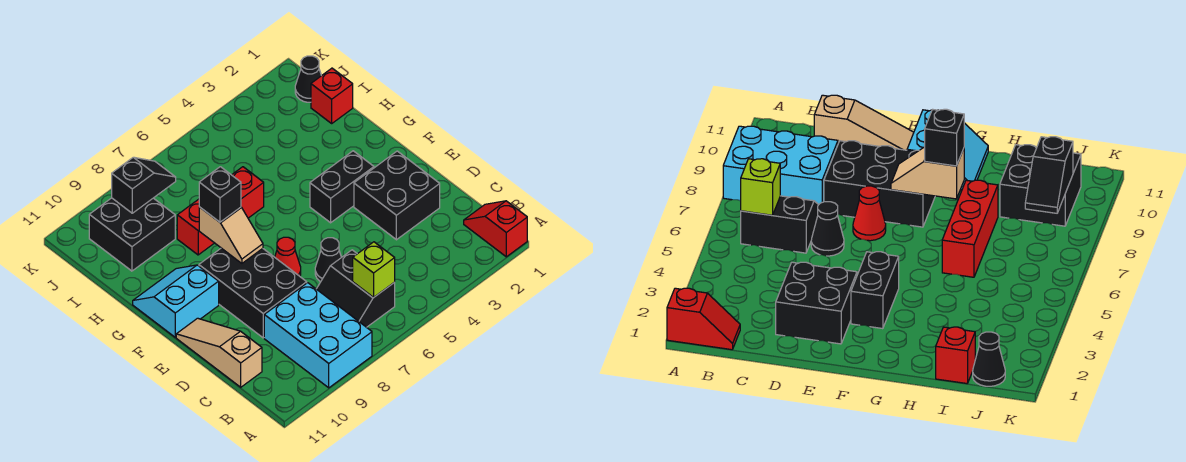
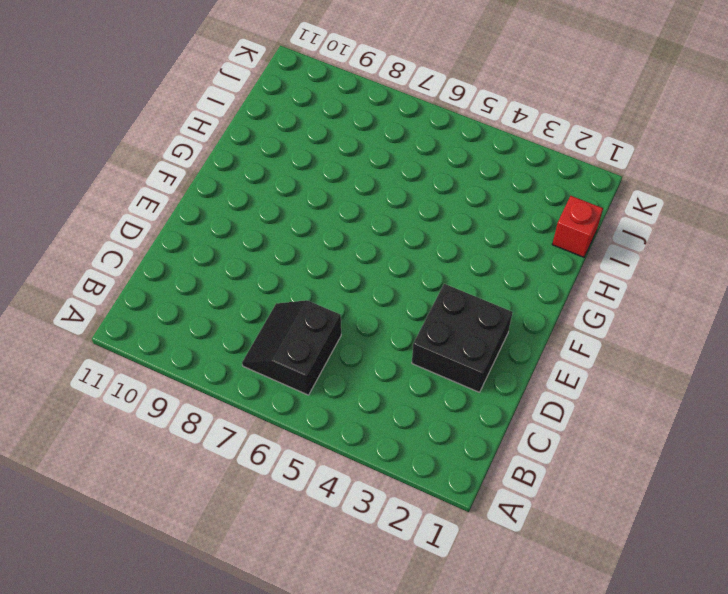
none -> red 1x2 slope [464,201,527,257]
none -> cyan 2x3 brick [264,283,372,388]
none -> tan 1x3 slope [176,318,262,387]

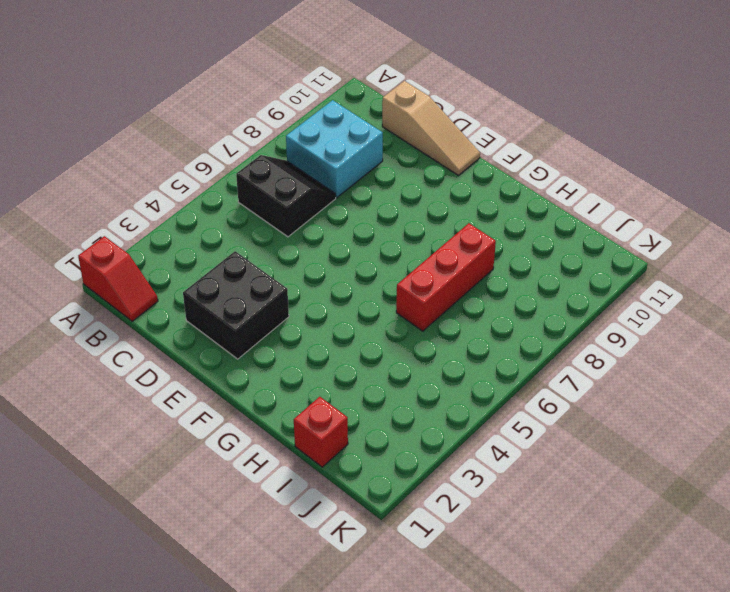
cyan 2x2 brick [286,100,383,198] -> cyan 2x3 brick [264,283,372,388]
none -> black 1x1 cone [315,238,341,282]
none -> black 2x3 brick [199,248,307,338]
none -> red 1x1 cone [275,237,301,276]

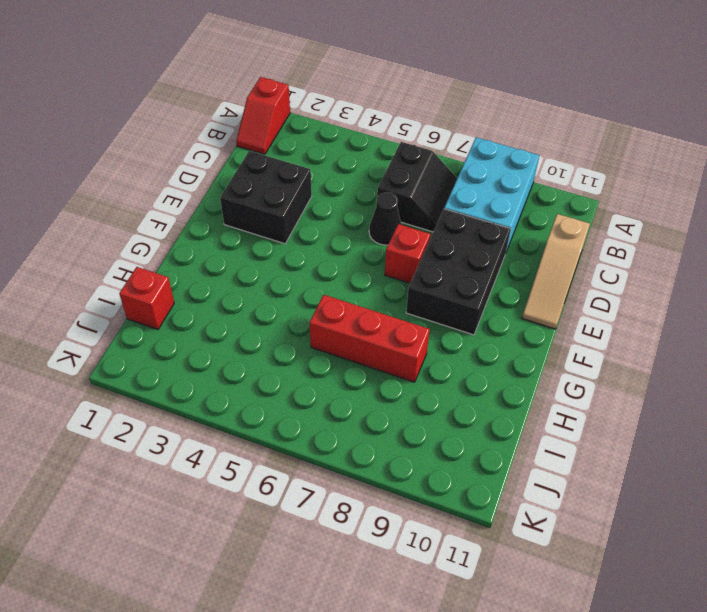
red 1x1 brick [385,224,431,283] -> red 1x1 cone [275,237,301,276]
none -> black 1x2 brick [310,151,374,223]
none -> cyan 2x2 slope [133,265,219,337]
none -> black 2x2 brick [89,198,175,271]

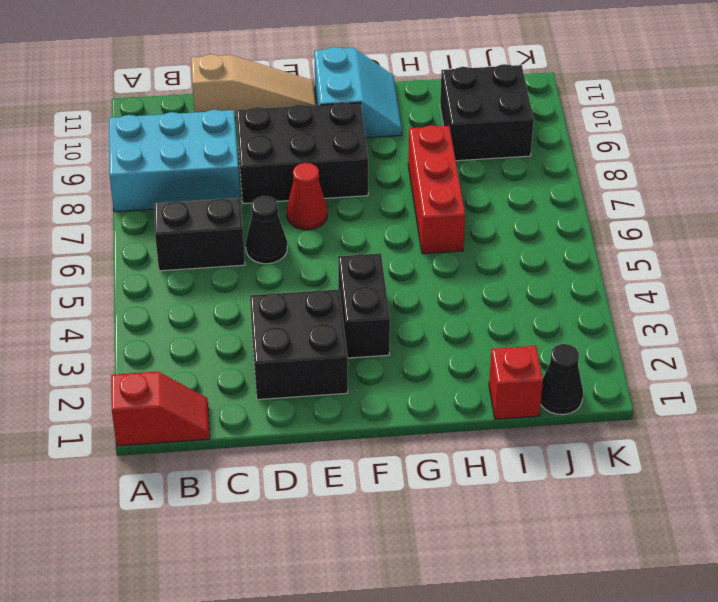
none -> lime 1x1 brick [353,242,395,297]
none -> tan 1x2 slope [199,207,263,263]
none -> black 1x2 slope [112,157,176,213]

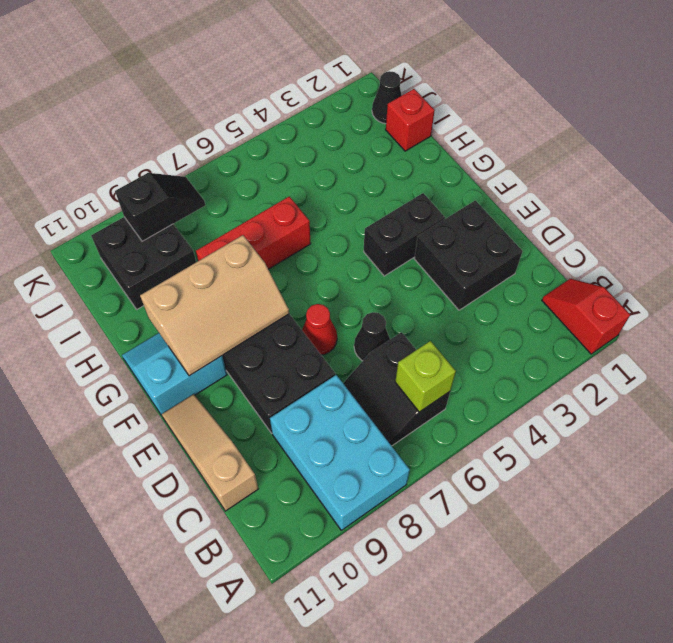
tan 2x3 slope [140,235,289,376] -> tan 1x2 slope [199,207,263,263]
none -> black 1x1 brick [199,167,241,222]

